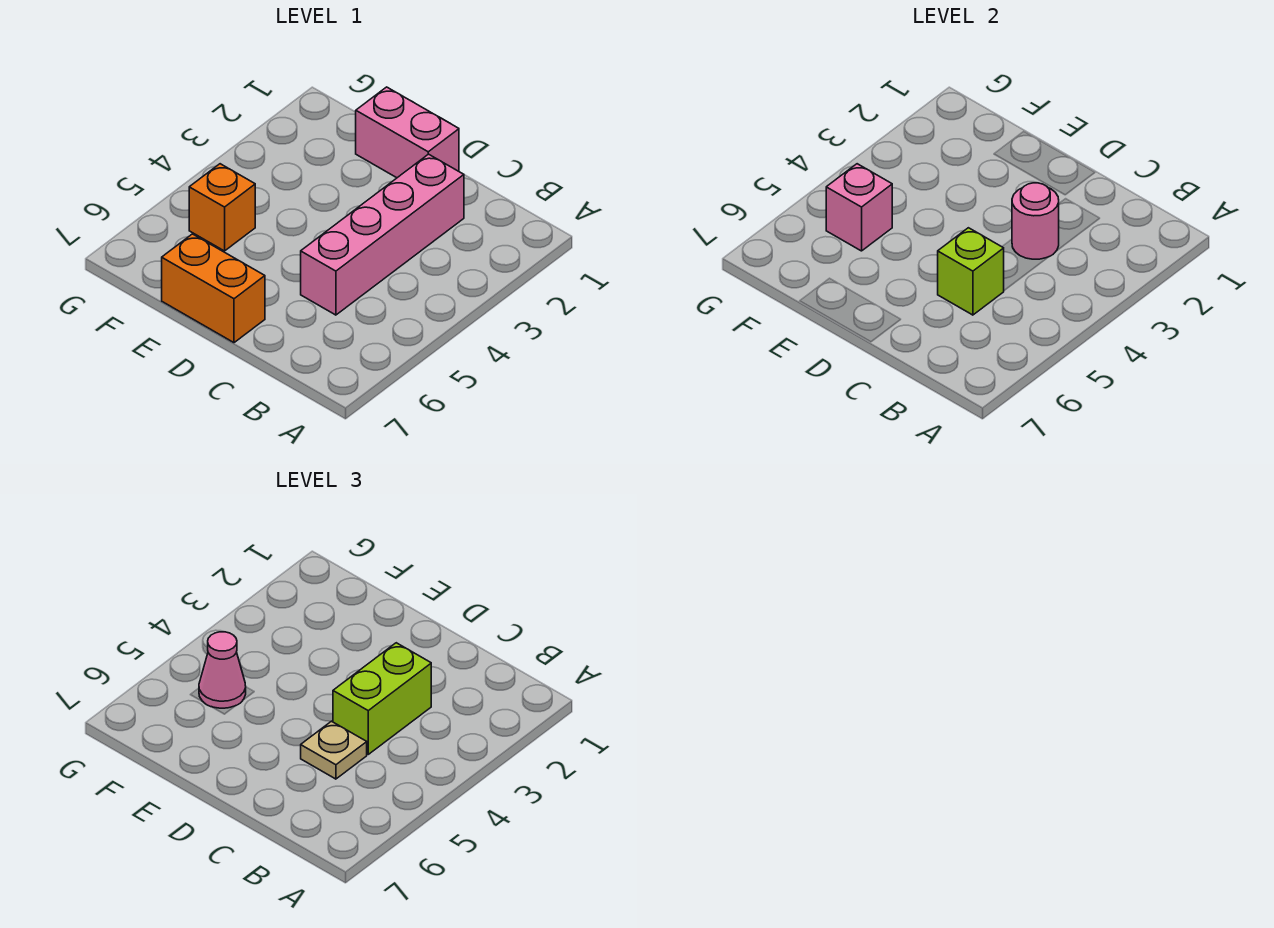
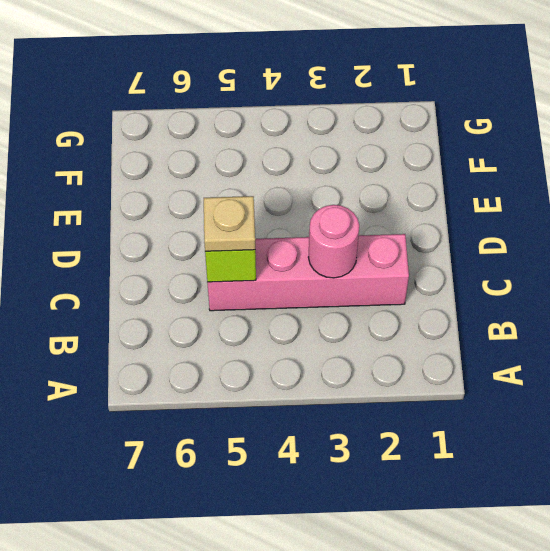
none -> pink 1x2 brick [356,87,459,178]
none -> orange 1x2 brick [162,234,265,343]

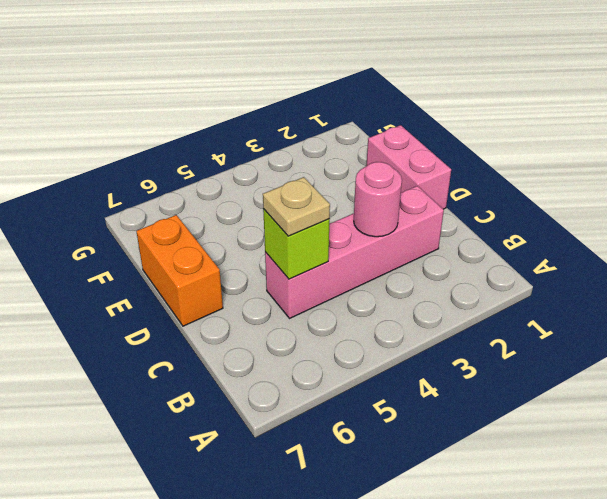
none -> orange 1x1 brick [189,164,255,251]
none -> pink 1x1 brick [826,164,892,251]

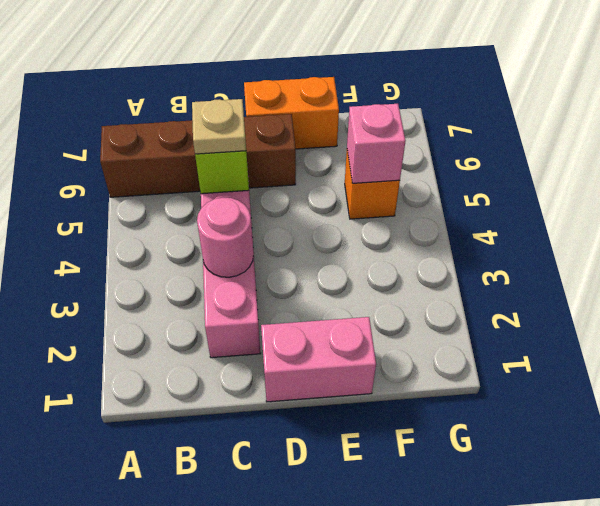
brown 1x4 brick [100,114,296,197] -> none
none -> lime 1x2 brick [333,643,431,754]
none -> pink 1x1 cone [199,632,246,708]

